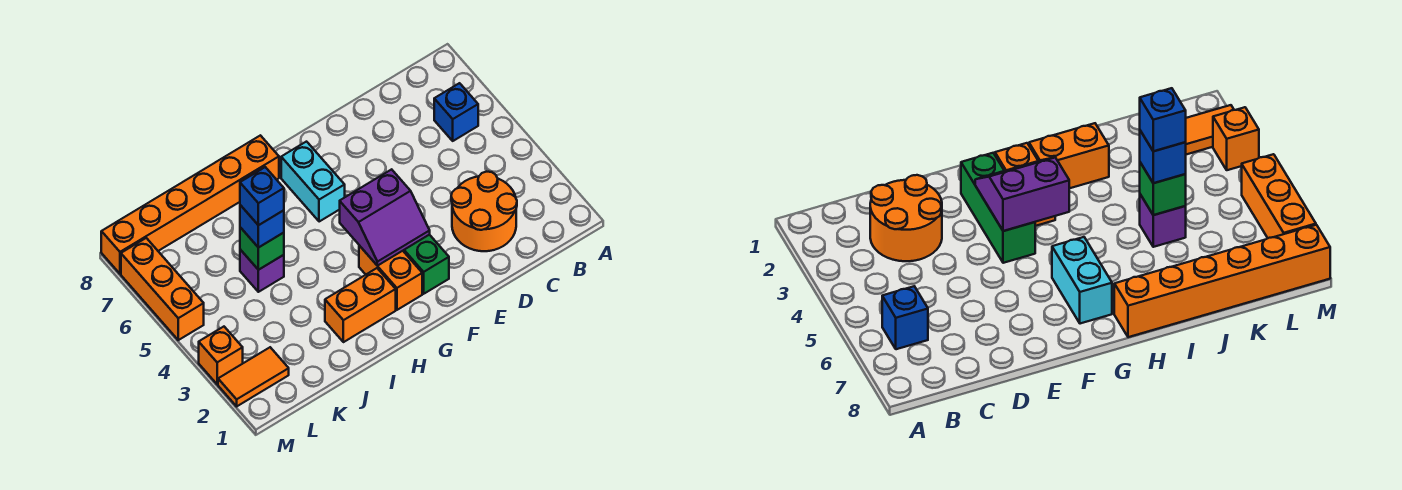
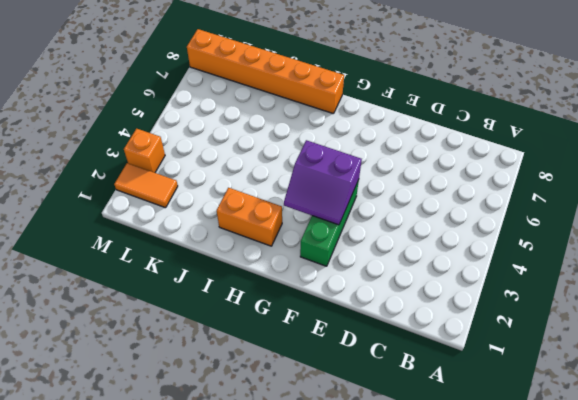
none -> blue 1x1 brick [434,83,478,141]
none -> orange 2x2 round brick [451,172,517,251]
none -> orange 1x2 brick [359,245,422,310]

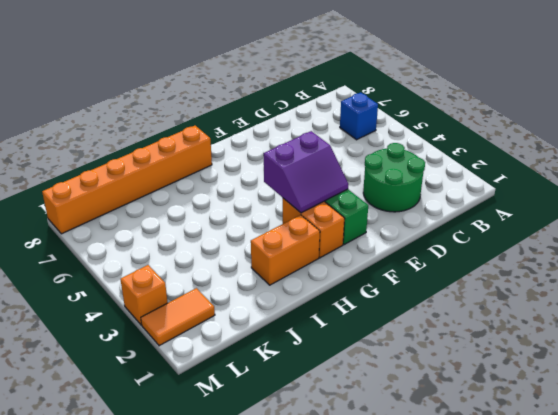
green 2x2 round brick [363,143,425,212] -> orange 2x2 round brick [451,172,517,251]
none -> cyan 1x2 brick [281,142,345,222]
none -> purple 1x1 brick [240,250,284,292]
none -> orange 1x3 brick [121,238,204,340]

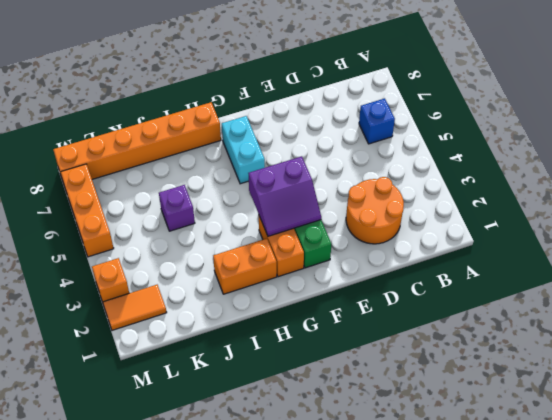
none -> green 1x1 brick [240,227,284,270]
none -> blue 1x1 brick [240,205,284,248]
none -> blue 1x1 brick [240,167,284,225]

